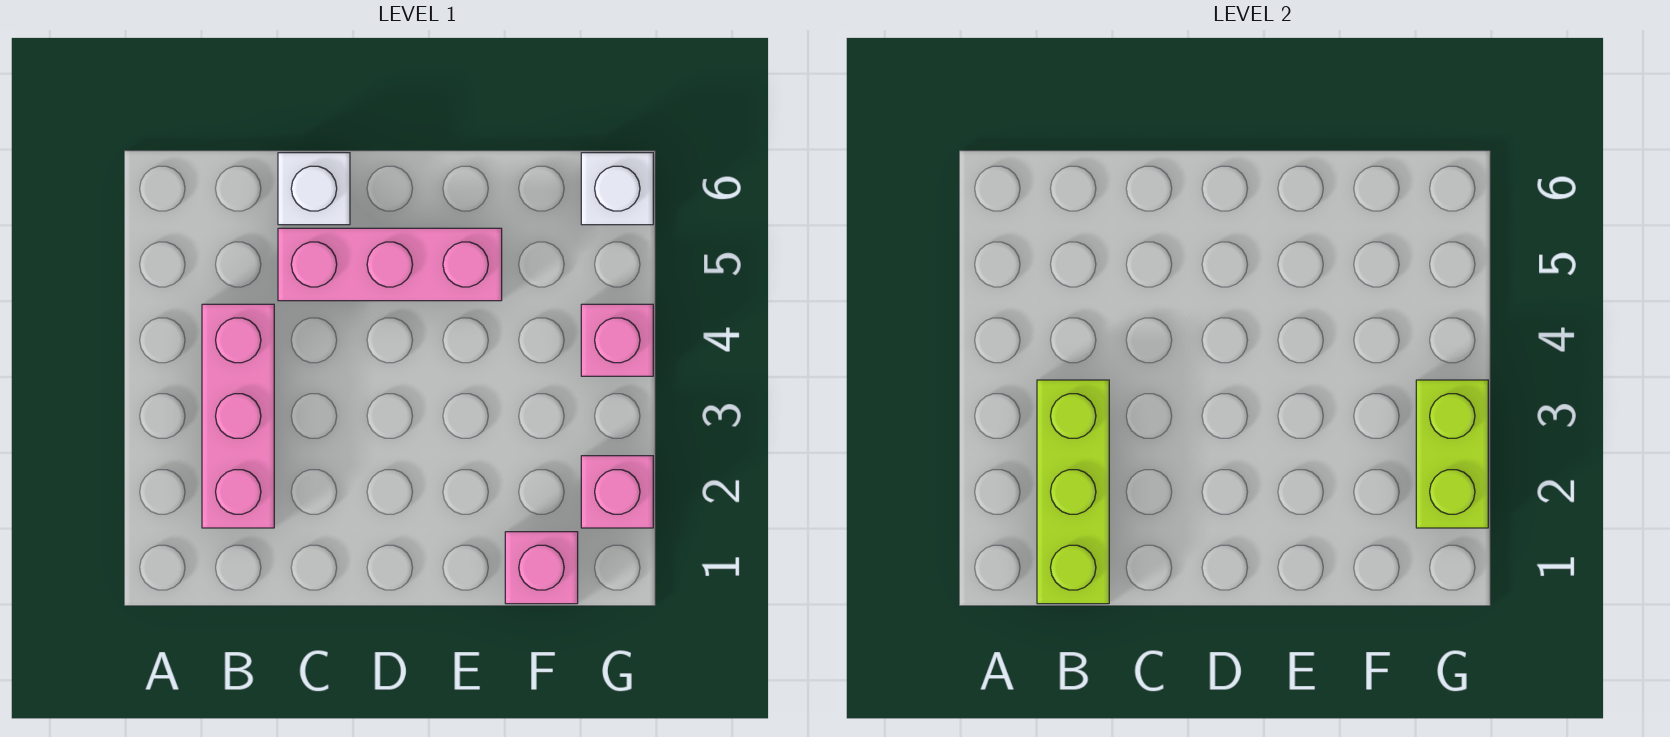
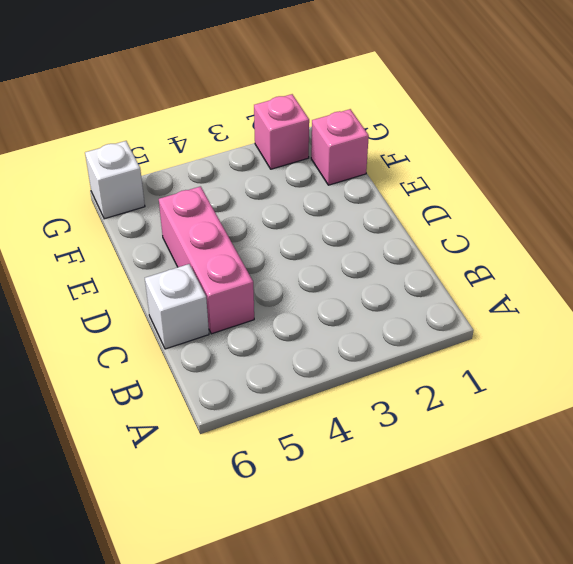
none -> pink 1x3 brick [202,304,274,528]
none -> pink 1x1 brick [581,304,653,376]

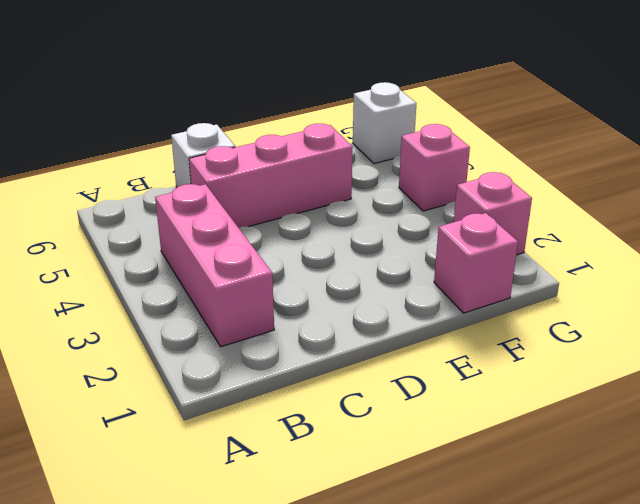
none -> lime 1x3 brick [1037,380,1109,604]
none -> lime 1x2 brick [1416,380,1488,528]

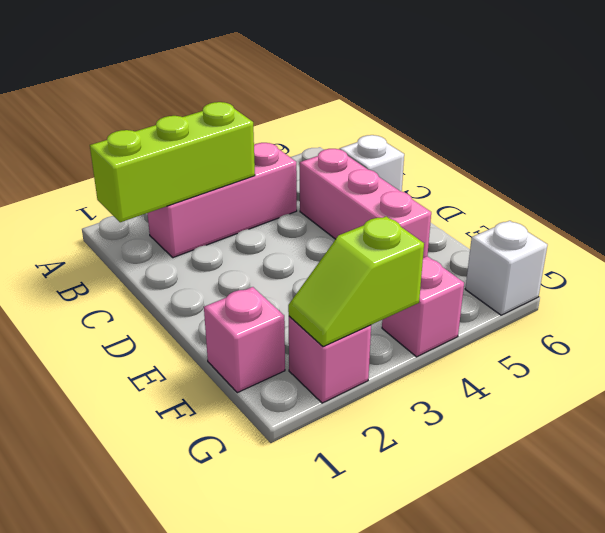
lime 1x2 slope [288,216,424,347] -> lime 1x2 brick [1416,380,1488,528]

